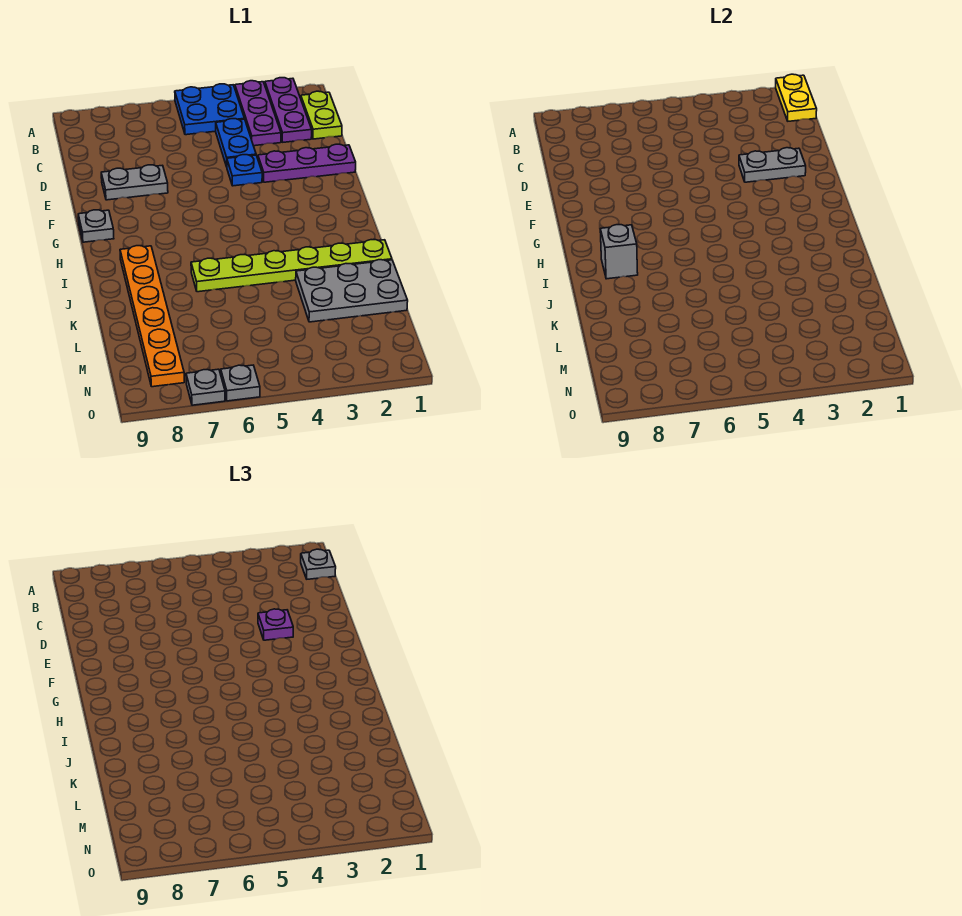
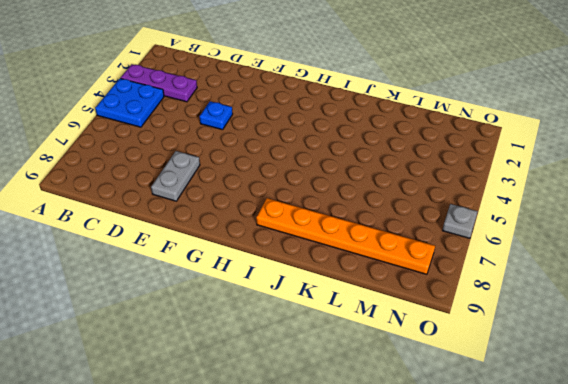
none -> purple 1x3 plate [265,78,312,142]
none -> lime 1x2 plate [301,91,342,139]
none -> blue 1x2 plate [216,119,256,167]

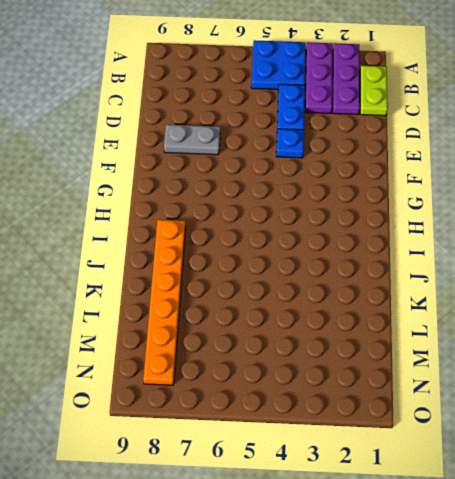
none -> purple 1x3 plate [258,144,356,182]
none -> grey 1x1 plate [78,210,114,242]
none -> lime 1x6 plate [191,240,392,292]

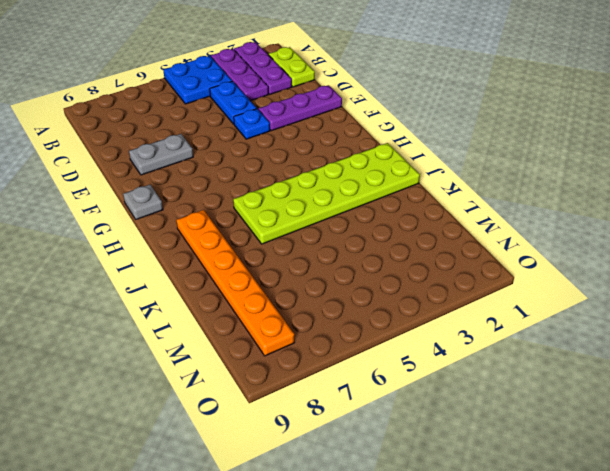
lime 2x6 plate [233,143,420,244] -> lime 1x6 plate [191,240,392,292]
none -> grey 2x3 plate [296,260,408,322]
none -> grey 1x1 plate [221,365,260,401]
none -> grey 1x1 plate [186,369,225,405]

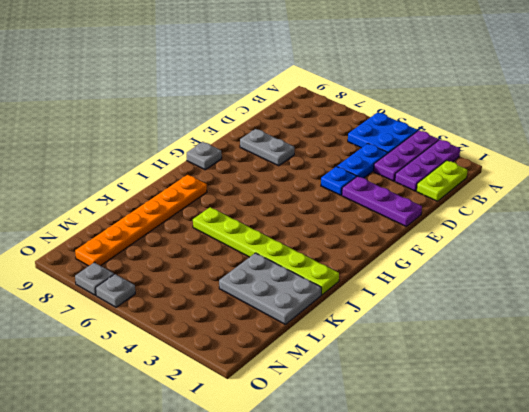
none -> yellow 1x2 plate [776,74,817,121]
none -> grey 1x2 plate [739,148,806,182]
none -> grey 1x1 brick [600,225,638,279]

